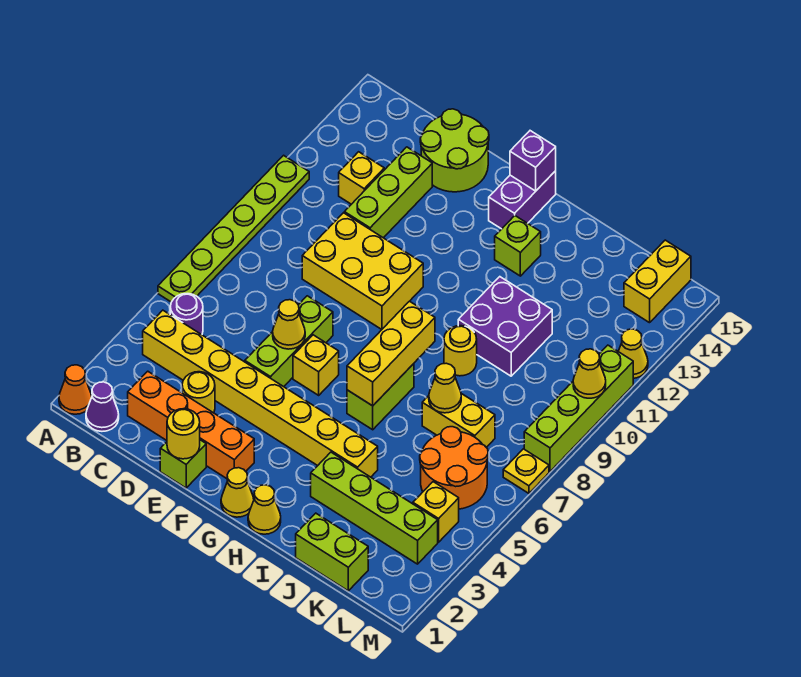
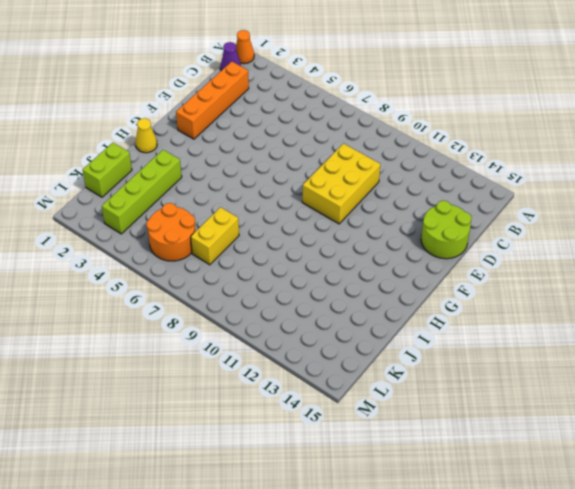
none -> lime 1x6 plate [158,155,309,302]
none -> yellow 1x8 brick [143,310,378,477]
none -> purple 1x1 round brick [170,294,203,335]
none -> yellow 1x1 brick [339,152,384,204]

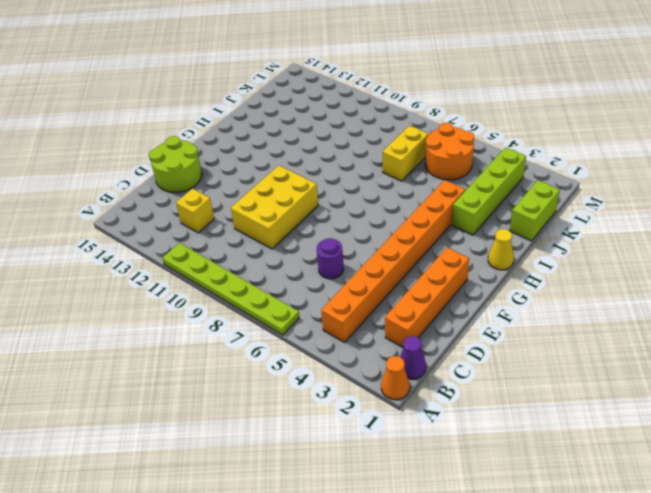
orange 1x8 brick [321,180,465,343] -> yellow 1x8 brick [143,310,378,477]
purple 1x1 round brick [317,238,344,279] -> purple 1x1 round brick moved to [170,294,203,335]
none -> yellow 1x1 round brick [182,372,215,413]
none -> lime 1x3 brick [344,147,432,238]
none -> lime 1x1 brick [160,440,206,488]
none -> lime 1x3 brick [245,296,333,387]

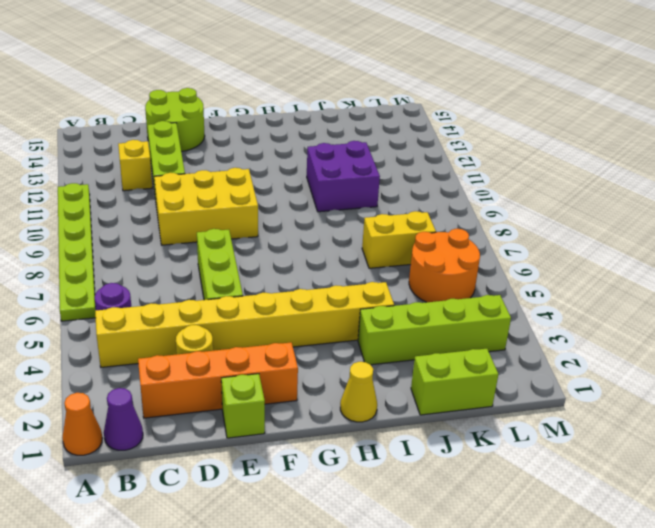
none -> yellow 1x1 brick [293,335,339,395]
none -> yellow 1x1 cone [221,468,254,517]
none -> purple 1x2 brick [489,171,556,229]
none -> lime 1x2 brick [347,364,414,430]

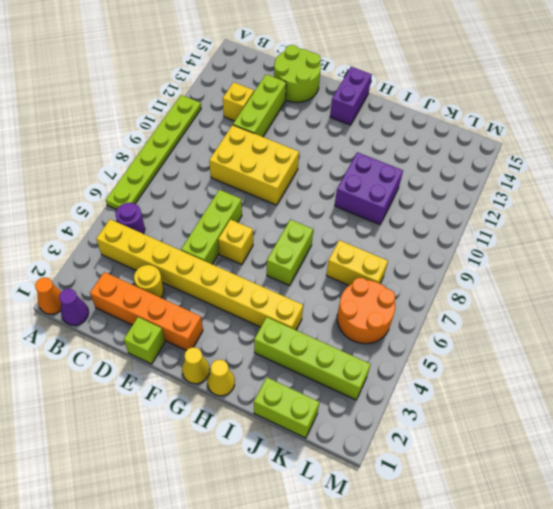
none -> lime 1x1 brick [495,216,541,276]
none -> yellow 1x1 round brick [444,326,477,376]
none -> yellow 1x1 brick [413,482,459,542]
none -> yellow 1x2 brick [624,240,691,323]

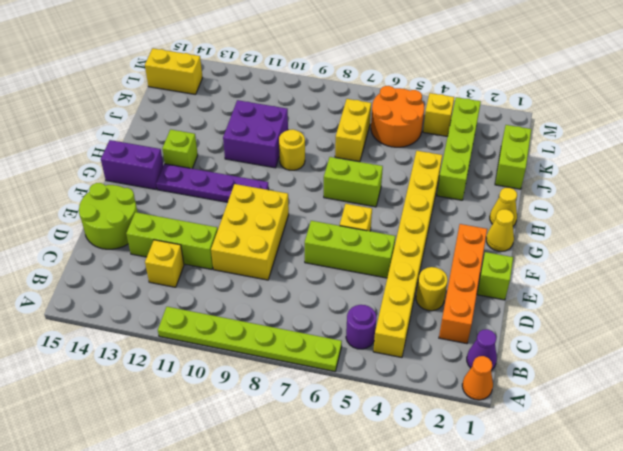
purple 1x4 plate [156,164,269,202] -> none
none -> yellow 1x1 plate [503,449,549,493]
none -> lime 1x4 brick [524,345,633,471]
none -> yellow 1x1 cone [618,329,648,378]
none -> yellow 1x1 round brick [167,409,200,459]

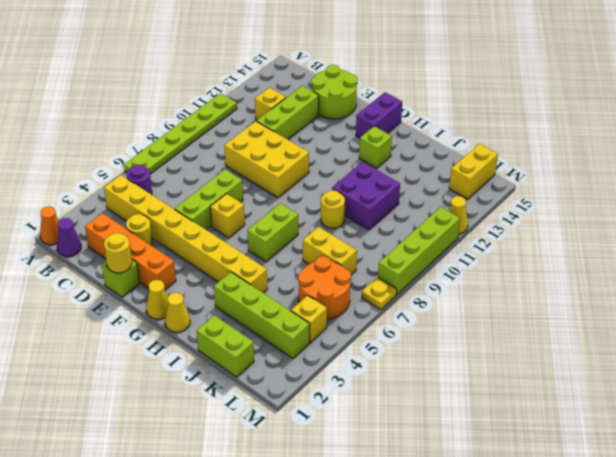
none -> yellow 1x1 cone [273,300,305,349]
none -> purple 1x1 brick [510,131,556,191]
none -> yellow 1x3 brick [347,301,435,406]
none -> yellow 1x1 cone [429,363,461,413]

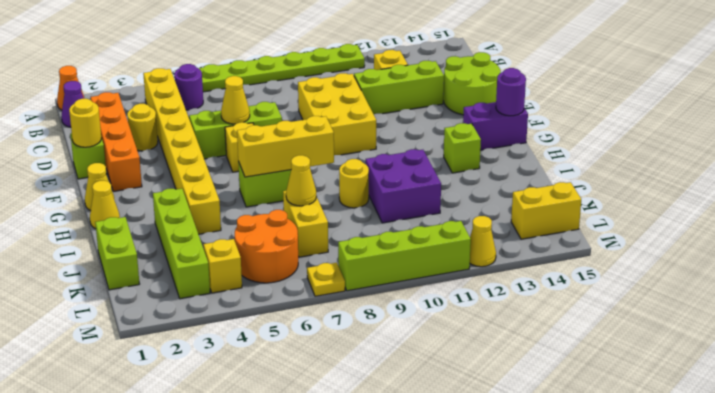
purple 1x1 round brick [496,68,526,116] -> purple 1x1 brick [510,131,556,191]
none -> yellow 1x1 cone [573,349,606,398]

